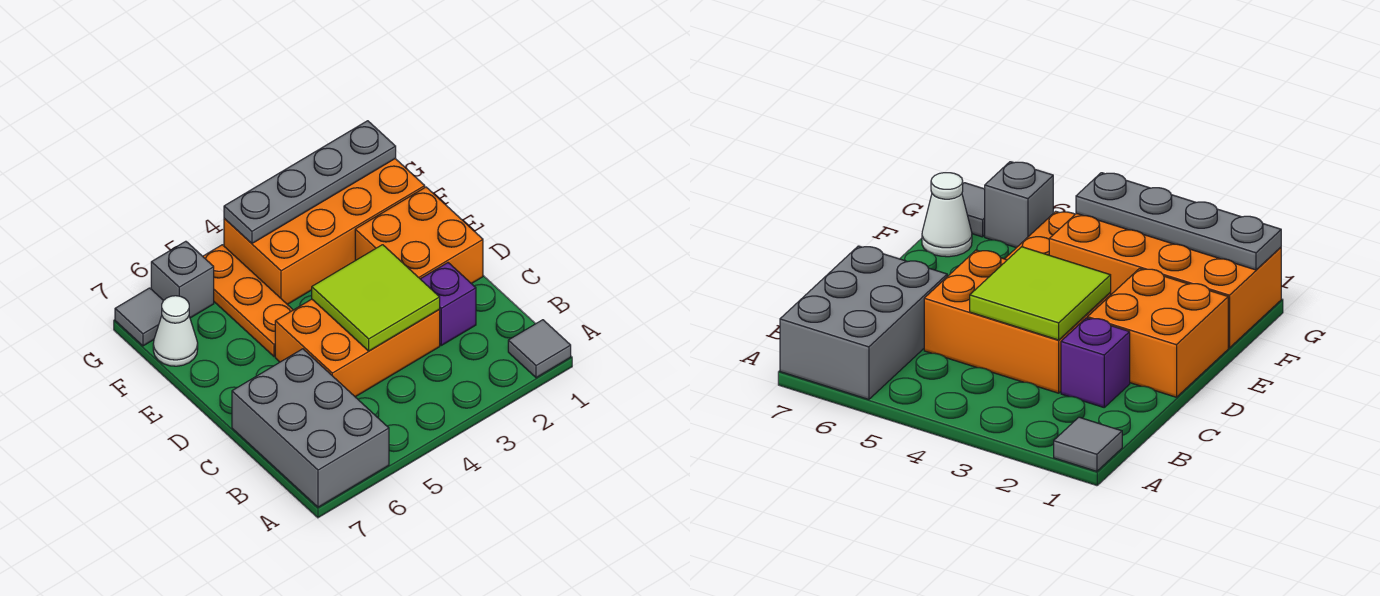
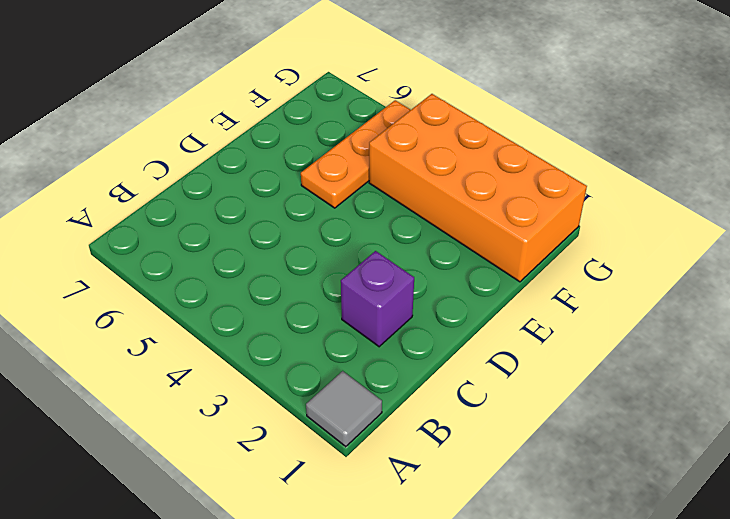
none -> grey 2x3 brick [232,349,389,507]
none -> orange 2x3 brick [275,299,440,397]
none -> orange 2x2 brick [355,187,483,284]

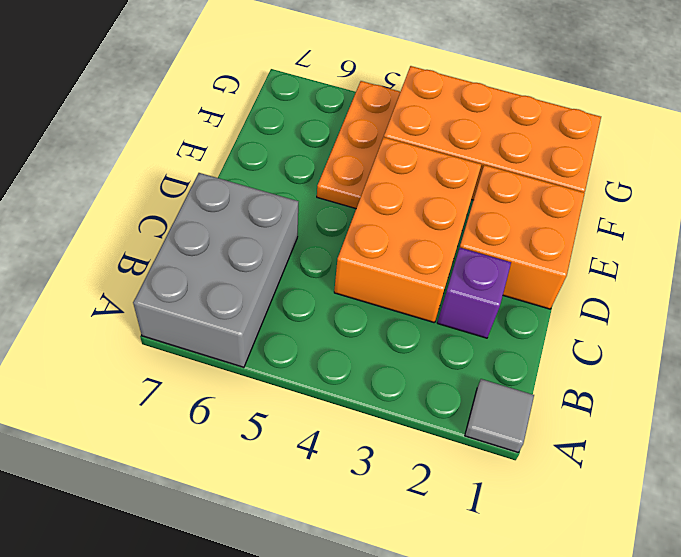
orange 2x3 brick [334,137,481,323] -> orange 2x3 brick turned to [275,299,440,397]
none -> white 1x1 cone [153,296,198,366]
none -> grey 1x1 brick [151,241,214,318]
none -> grey 1x1 tile [115,288,163,346]

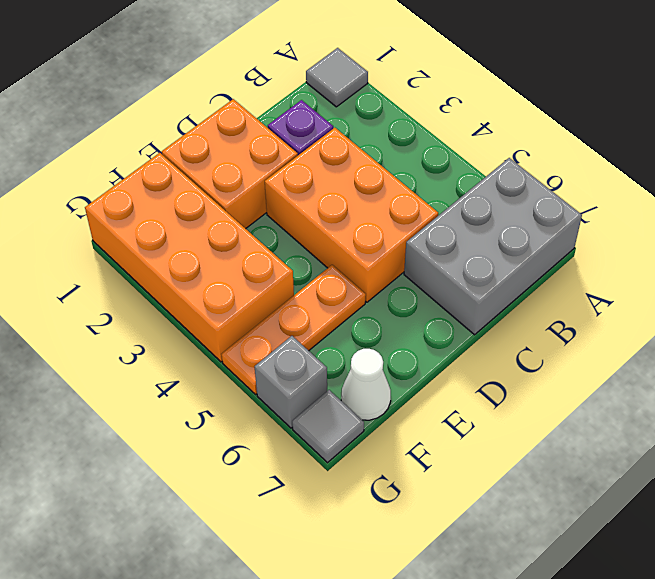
none -> lime 2x2 tile [312,245,440,351]
none -> grey 1x4 plate [224,121,396,243]

